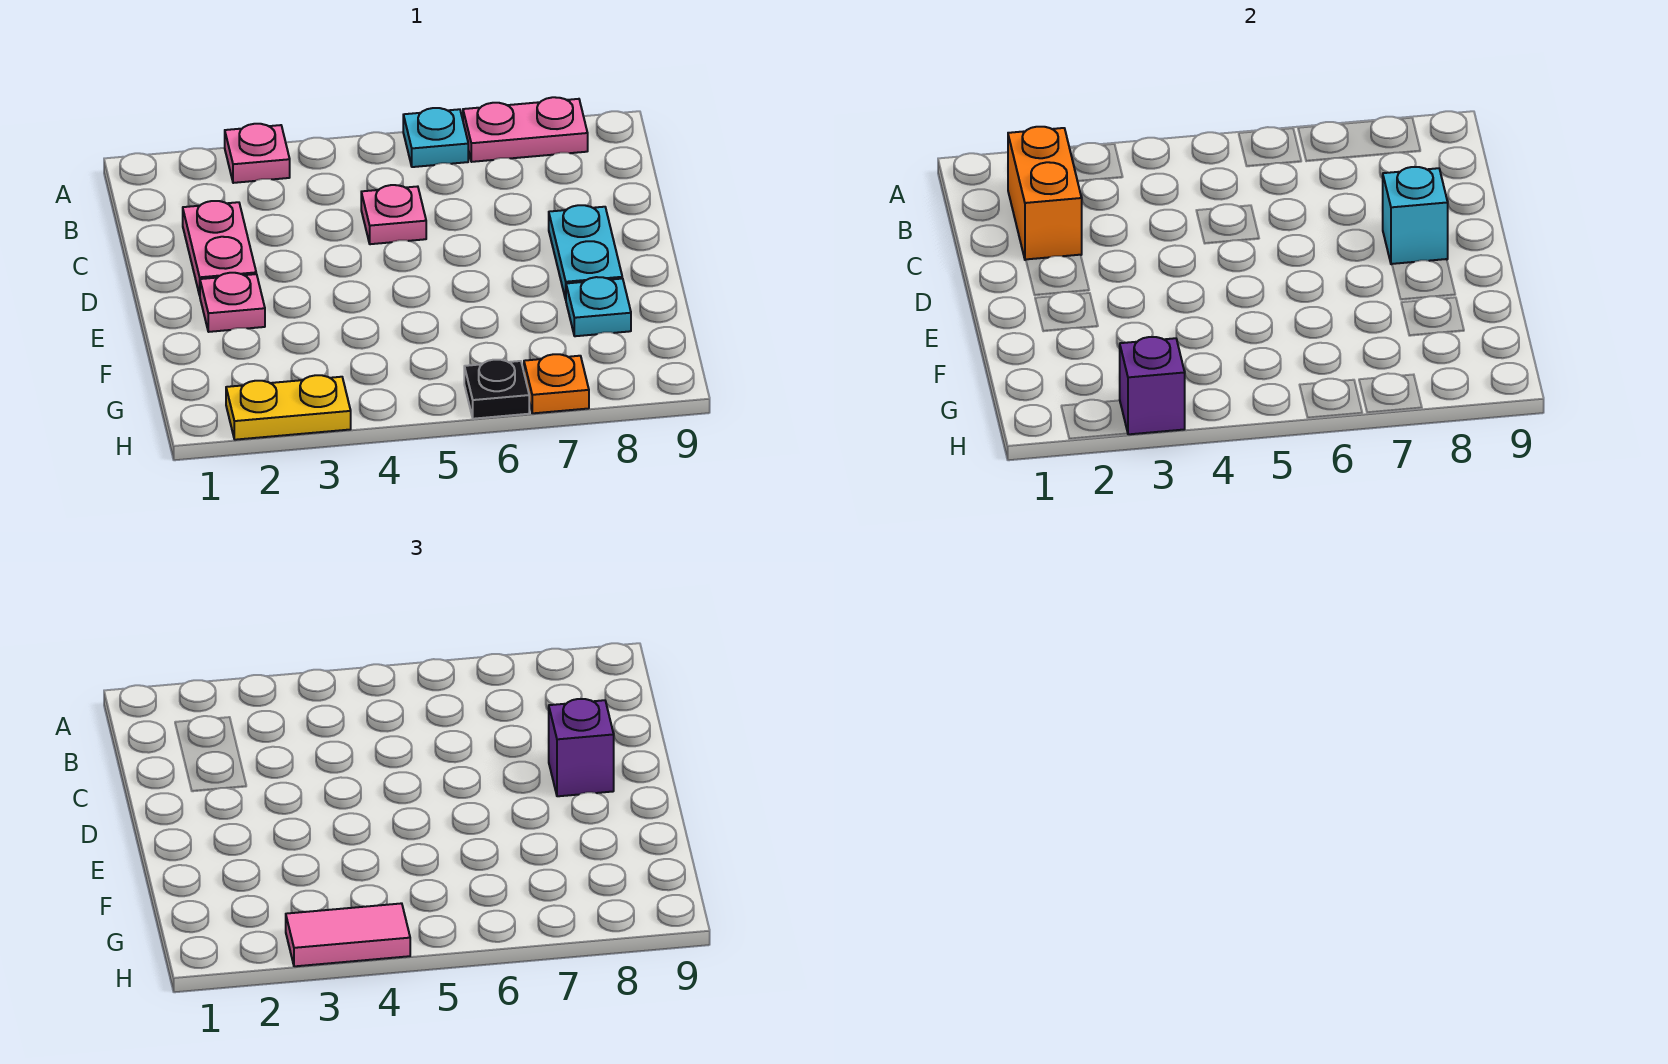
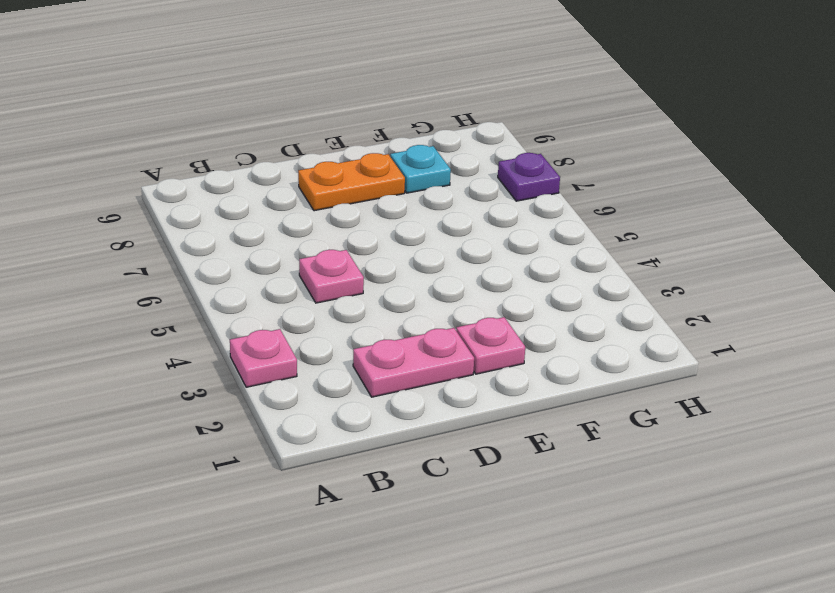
orange 1x2 plate [298,153,405,211] -> cyan 1x2 plate [549,205,622,299]
purple 1x1 plate [498,153,560,201] -> orange 1x1 plate [524,354,589,413]
none -> cyan 1x1 plate [403,108,468,167]
none -> pink 1x2 plate [463,97,588,162]
none -> yellow 1x2 plate [226,375,351,440]

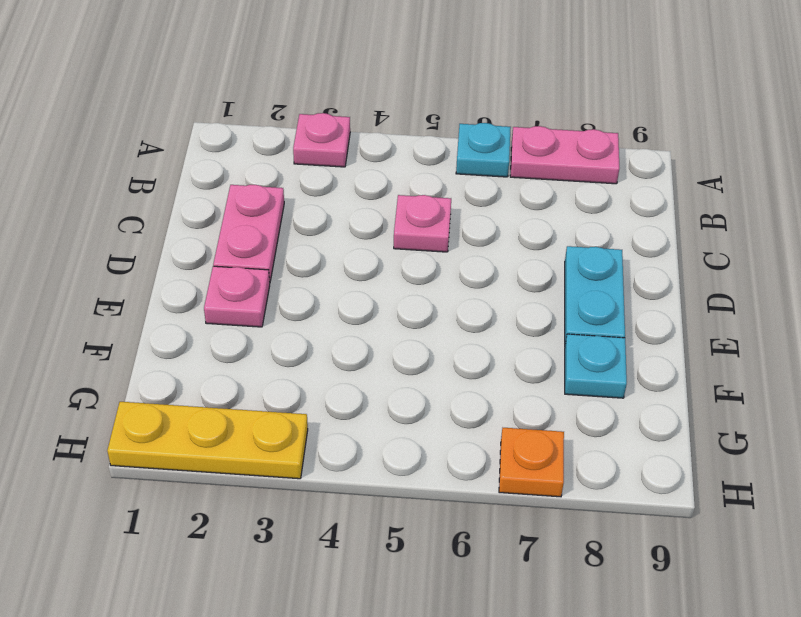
yellow 1x3 plate [107,402,308,479] -> yellow 1x2 plate [226,375,351,440]
none -> black 1x1 plate [464,360,529,419]
none -> orange 1x2 brick [1008,127,1082,260]
none -> cyan 1x1 brick [1383,167,1448,264]

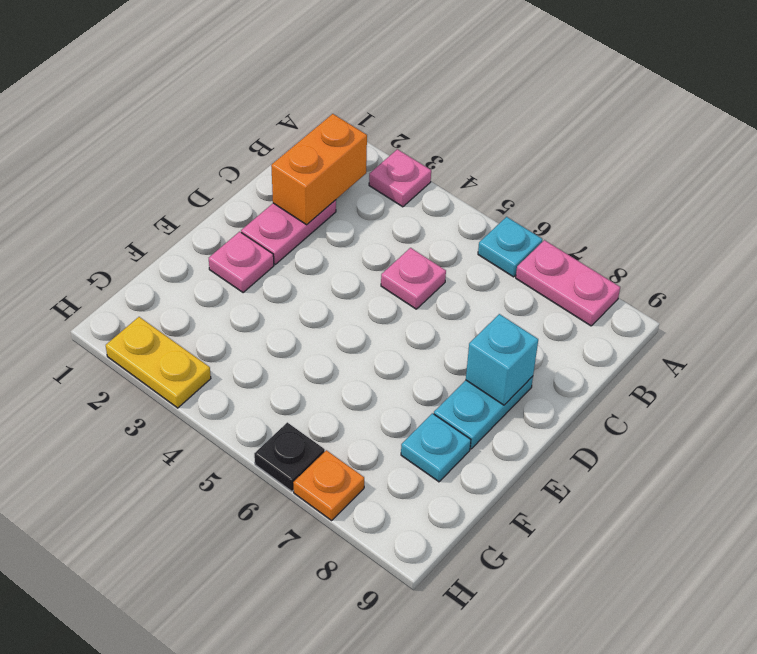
none -> purple 1x1 brick [1120,337,1185,434]
none -> purple 1x1 brick [549,699,614,796]
none -> pink 1x2 tile [286,903,410,966]

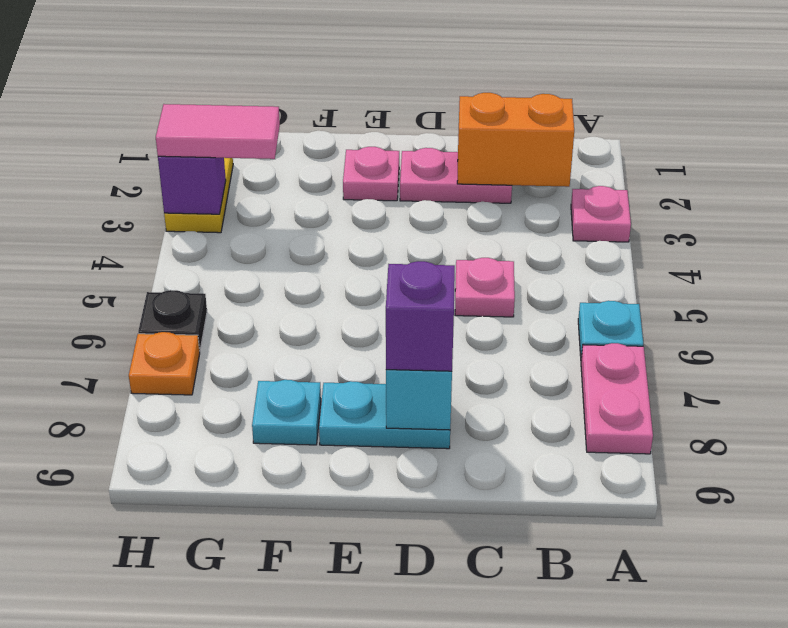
pink 1x2 tile [156,104,280,159] -> pink 1x2 tile turned to [286,903,410,966]

